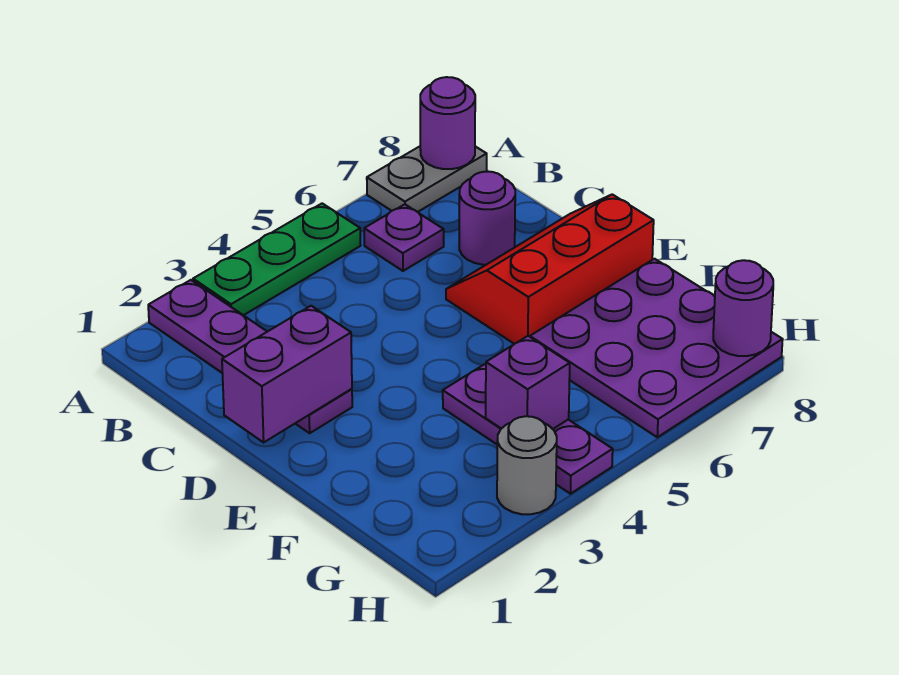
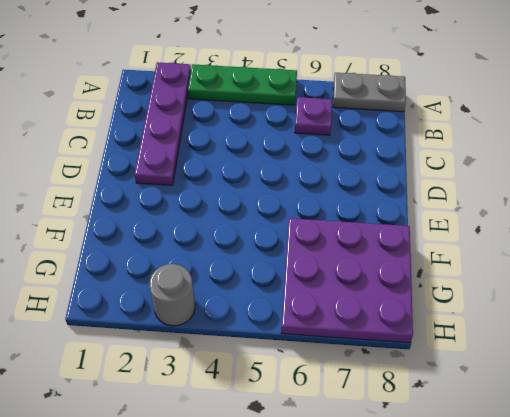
none -> purple 1x1 round brick [459,171,515,265]
none -> red 2x3 slope [446,194,654,344]
none -> purple 1x3 plate [443,364,613,494]

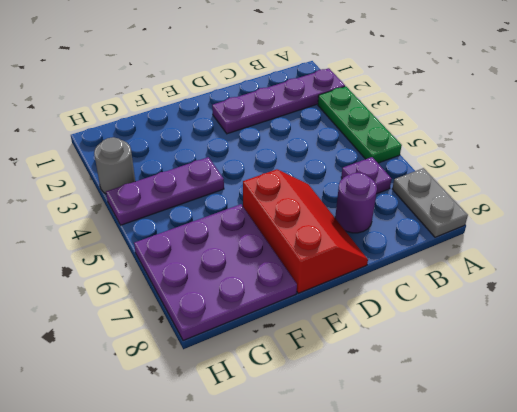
none -> purple 1x1 round brick [420,77,475,169]
none -> purple 1x2 brick [222,306,352,442]
none -> purple 1x1 brick [486,336,570,429]

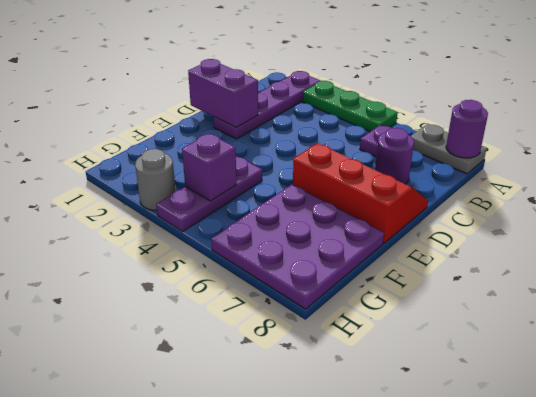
none -> purple 1x1 round brick [713,260,773,356]

